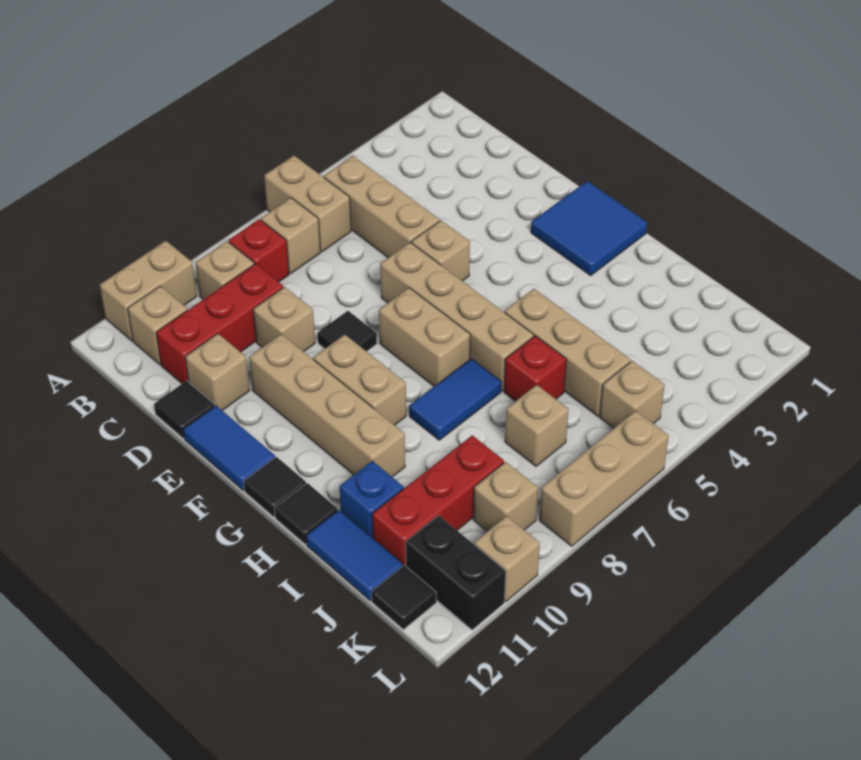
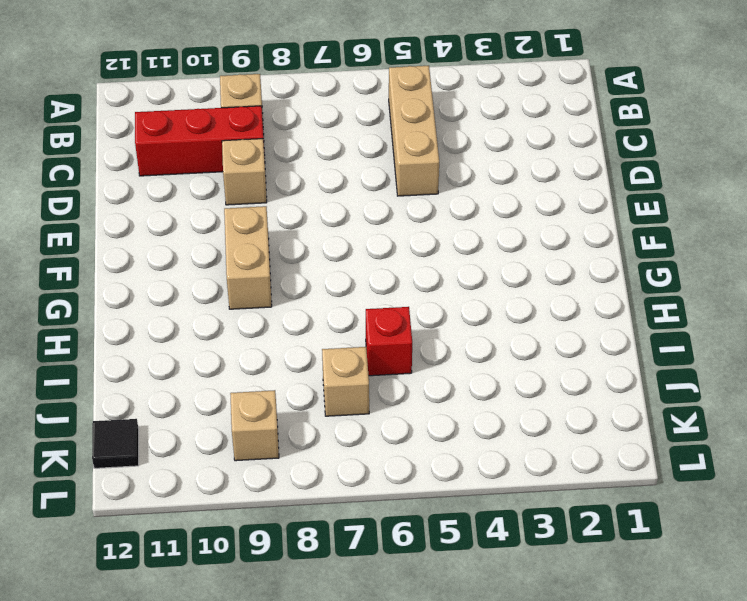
none -> tan 1x2 brick [264,156,351,252]
none -> tan 1x2 brick [100,241,197,341]
none -> tan 1x1 brick [261,198,320,274]
none -> red 1x1 brick [228,219,289,282]

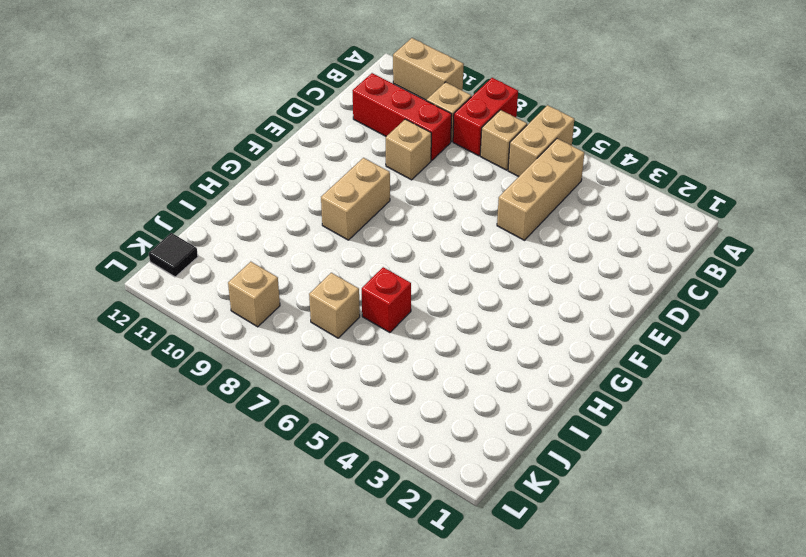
red 1x2 brick [453,78,518,156] -> red 1x1 brick [228,219,289,282]
none -> tan 1x1 brick [128,286,188,365]
none -> tan 1x1 brick [185,334,250,410]
none -> black 1x1 tile [154,381,215,438]
none -> tan 1x1 brick [412,221,470,281]

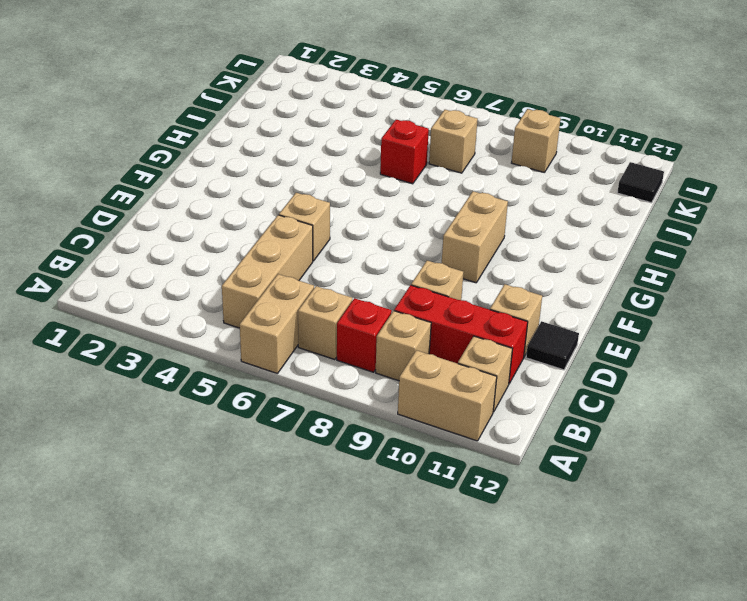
none -> tan 1x4 brick [380,242,534,391]
none -> black 1x1 tile [318,311,377,352]
none -> tan 1x4 brick [249,334,405,477]
none -> blue 1x2 tile [183,406,275,490]

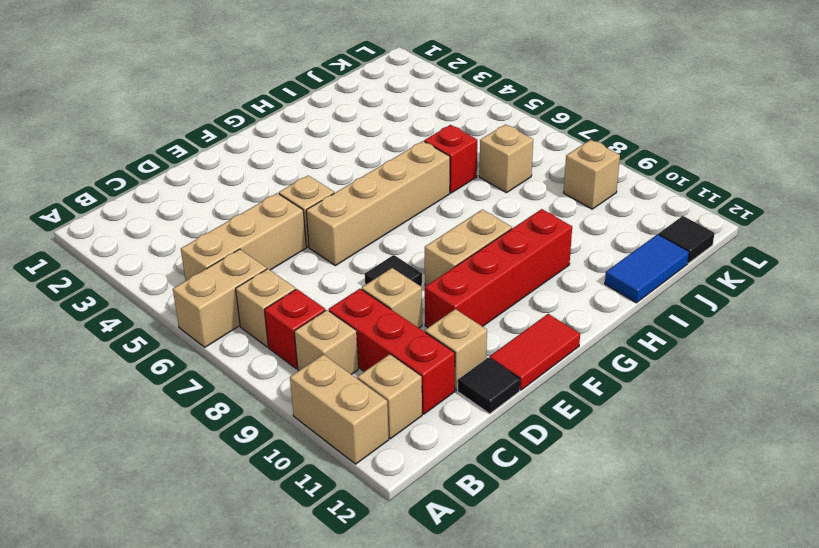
red 1x4 brick [425,209,572,328] -> tan 1x4 brick [249,334,405,477]
red 1x2 tile [489,314,580,390] -> blue 1x2 tile [183,406,275,490]
none -> blue 2x2 tile [531,181,647,276]
none -> tan 1x2 brick [379,288,470,386]
none -> black 1x1 tile [243,457,306,517]
none -> tan 1x3 brick [505,289,631,416]

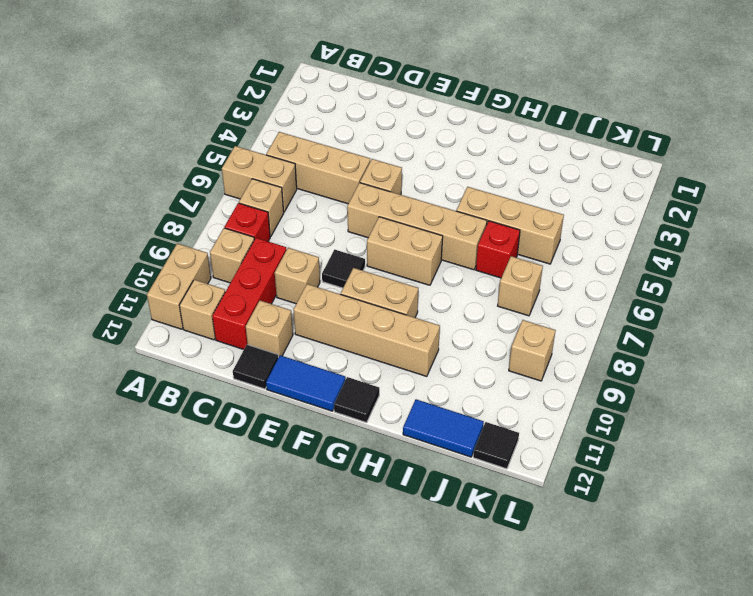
none -> blue 2x2 tile [531,181,647,276]
none -> blue 1x2 tile [409,359,501,440]
none -> black 1x1 tile [274,483,338,544]
none -> blue 1x1 brick [340,461,404,538]

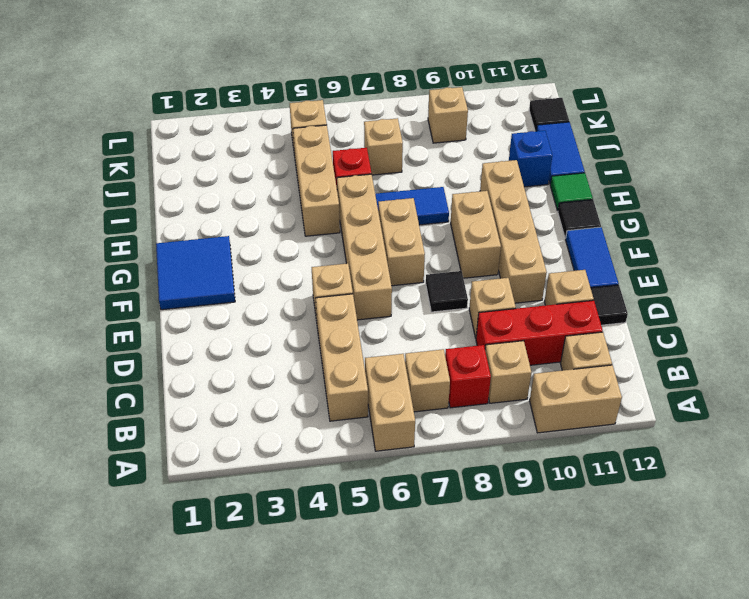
green 1x1 tile [550,173,593,211] -> black 1x1 tile [274,483,338,544]
none -> red 1x3 brick [372,435,504,566]
none -> black 1x2 brick [406,515,506,630]
none -> tan 1x3 brick [539,411,669,546]
none -> tan 1x1 brick [474,516,540,601]

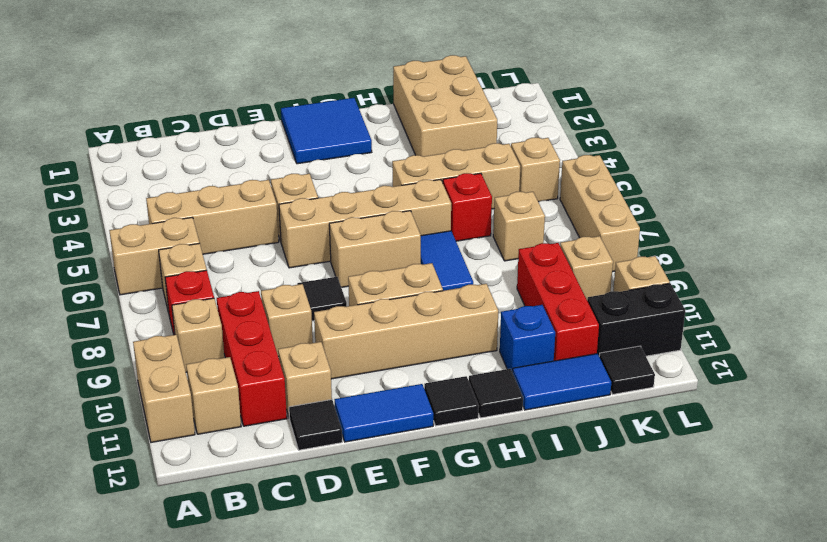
tan 2x3 brick [393,55,497,157] -> none

